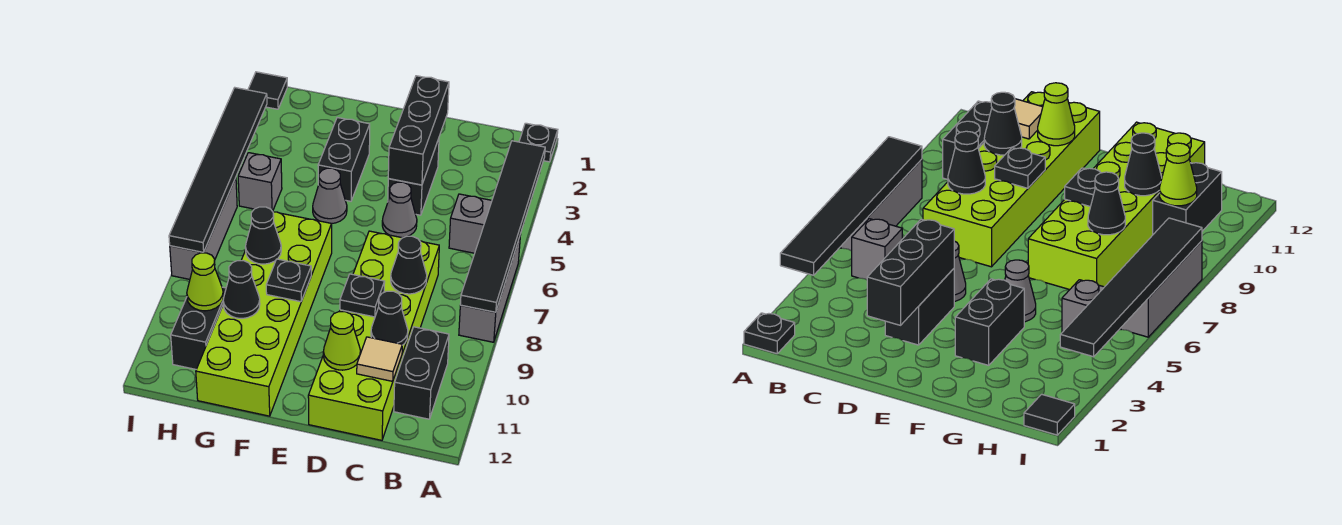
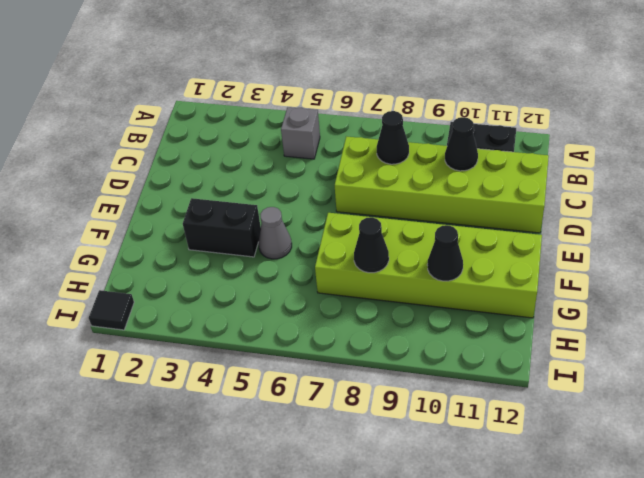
none -> black 1x1 plate [519,123,558,162]
none -> grey 1x3 brick [459,234,521,342]
none -> black 1x2 brick [388,139,439,215]

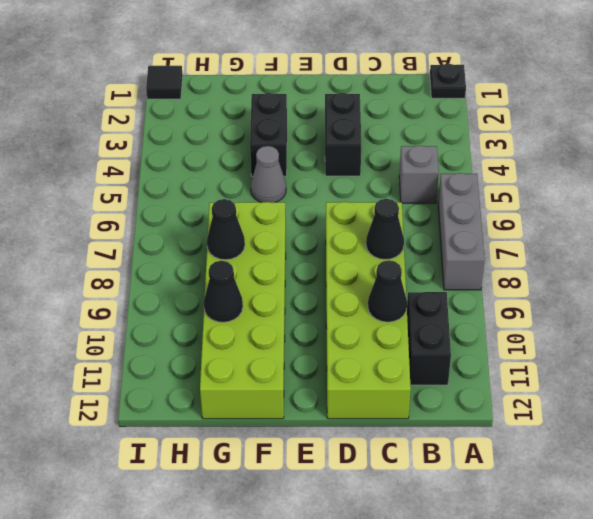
none -> grey 1x1 cone [382,182,417,238]
none -> grey 1x1 brick [238,153,282,211]
none -> black 1x2 brick [171,287,226,369]

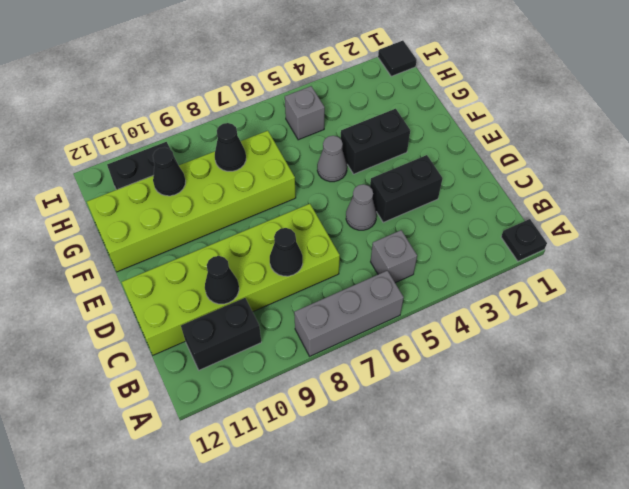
none -> grey 1x3 brick [170,178,237,279]
none -> black 1x6 tile [460,141,545,312]
none -> tan 1x1 tile [357,337,402,381]

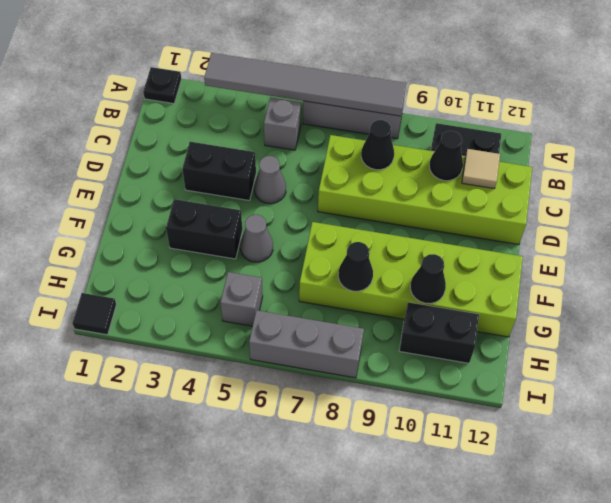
grey 1x6 tile [204,53,407,116] -> black 1x6 tile [460,141,545,312]
none -> black 1x3 brick [388,76,449,185]
none -> black 1x1 plate [340,274,385,317]
none -> lime 1x1 cone [323,312,360,370]

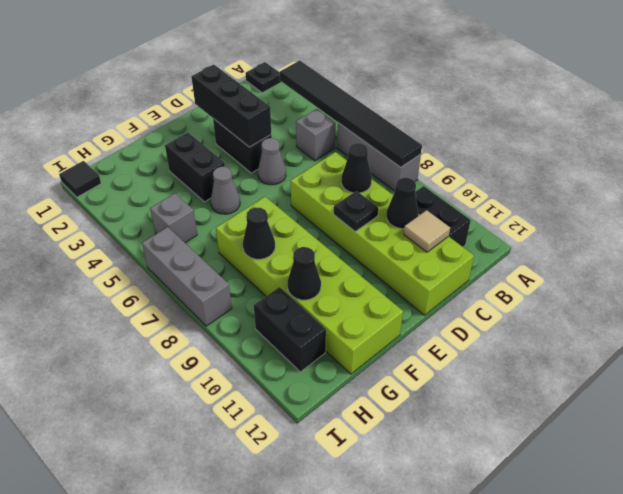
none -> lime 1x1 cone [323,312,360,370]
none -> black 1x1 plate [266,259,311,302]
none -> lime 1x1 cone [187,253,223,311]

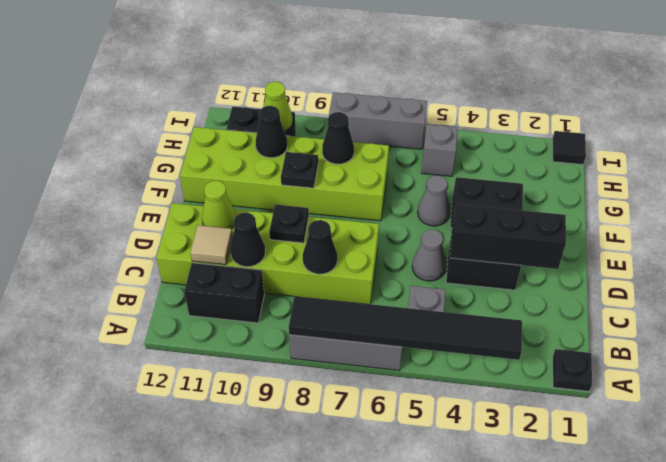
none -> black 1x6 tile [169,88,267,252]

